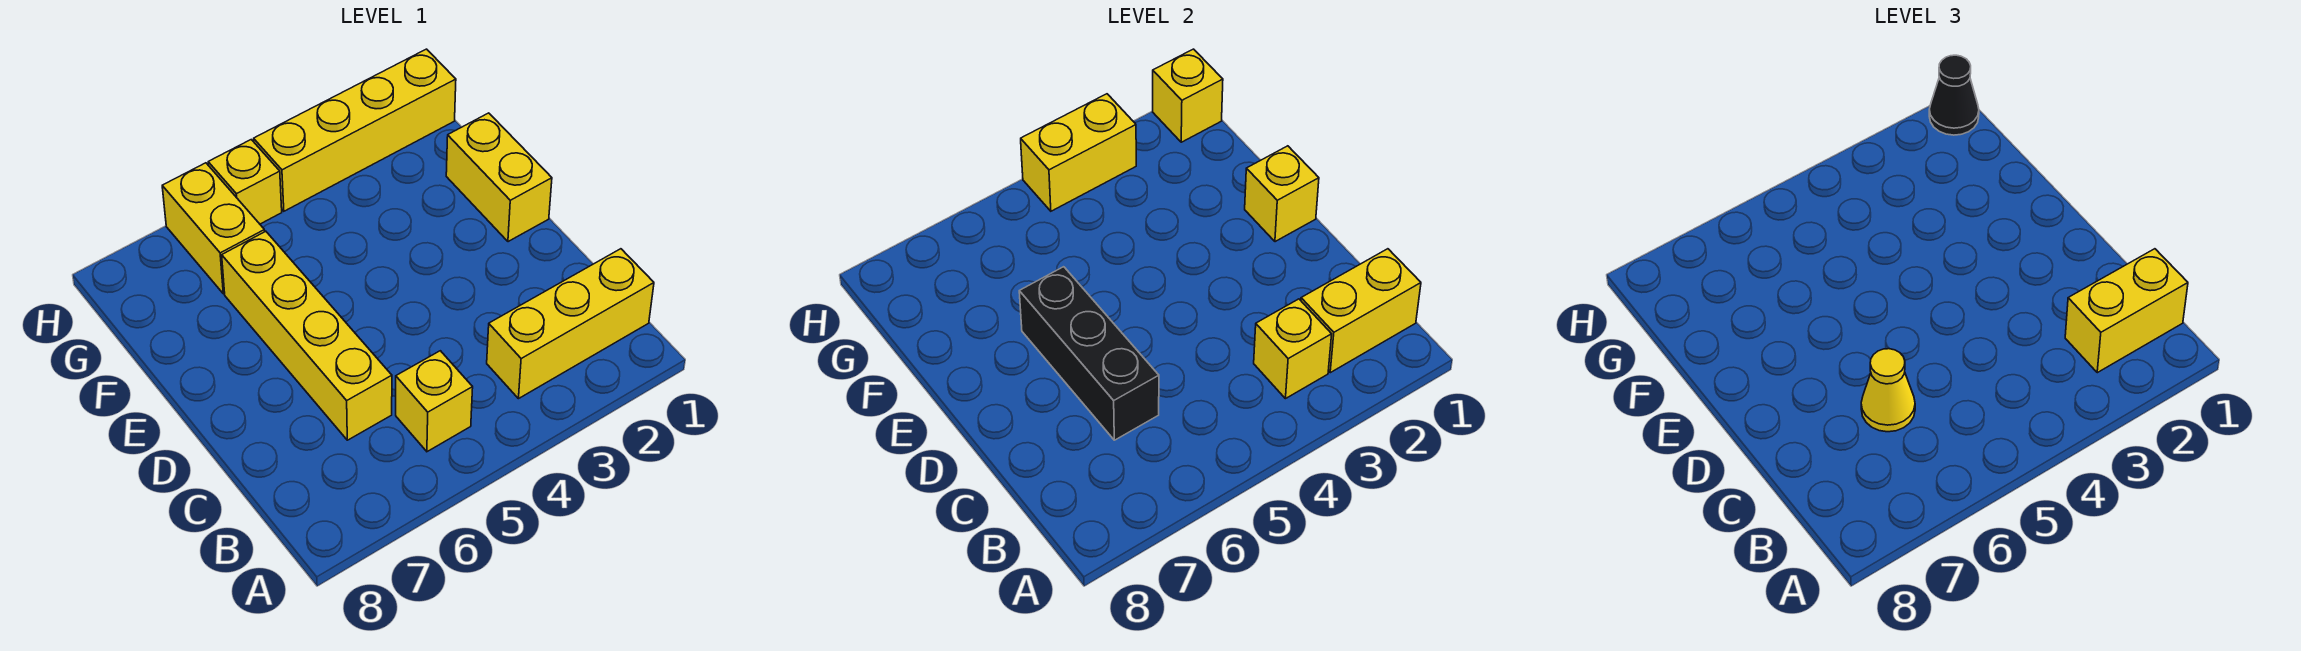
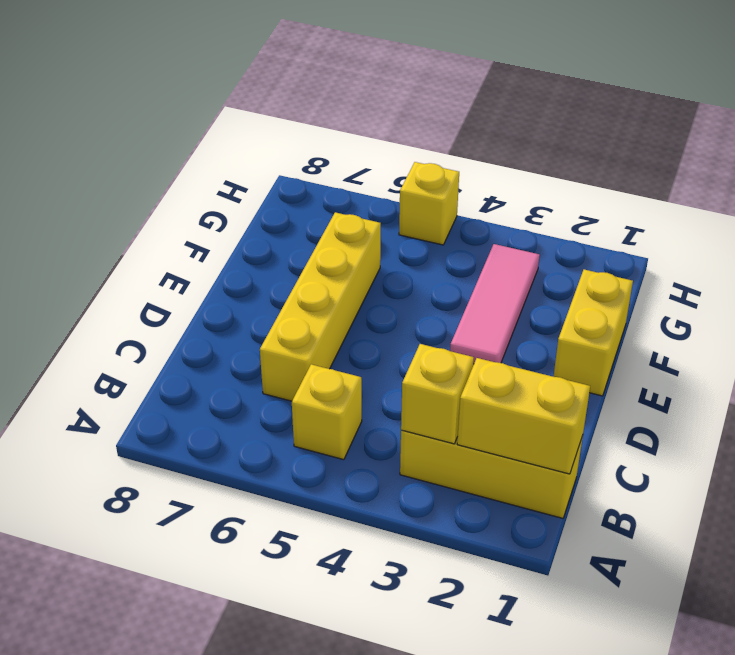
pink 1x3 tile [450,244,540,364] -> none
none -> yellow 1x2 brick [162,163,265,294]
none -> yellow 1x4 brick [254,49,456,211]
none -> black 1x3 brick [1019,267,1159,440]

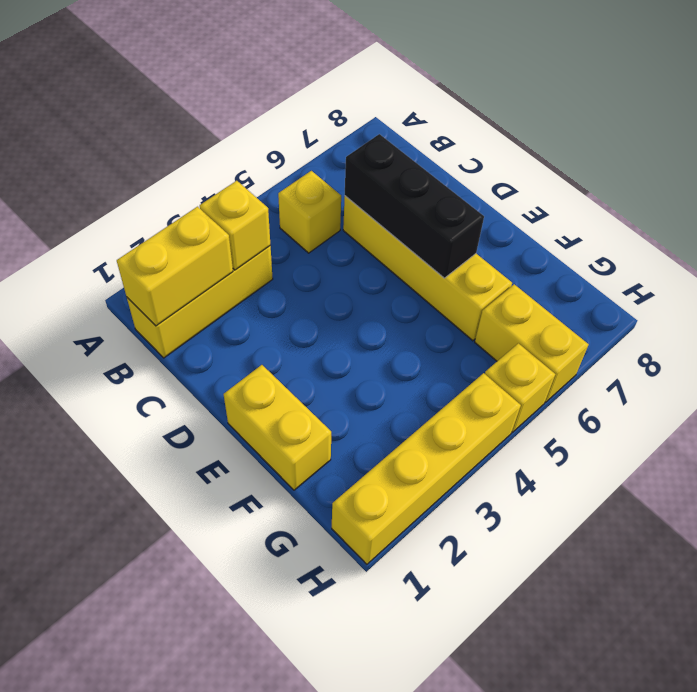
none -> yellow 1x1 brick [1245,146,1319,242]
none -> yellow 1x1 brick [1153,49,1223,142]
none -> yellow 1x2 brick [1021,94,1136,211]

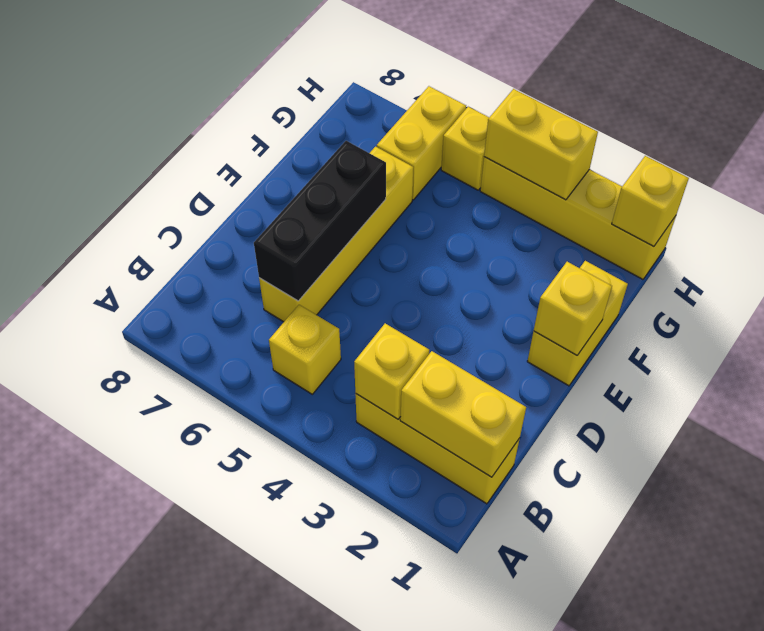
none -> yellow 1x2 brick [2065,249,2188,373]
none -> yellow 1x1 cone [1861,349,1915,432]
none -> black 1x1 cone [1929,55,1979,135]

